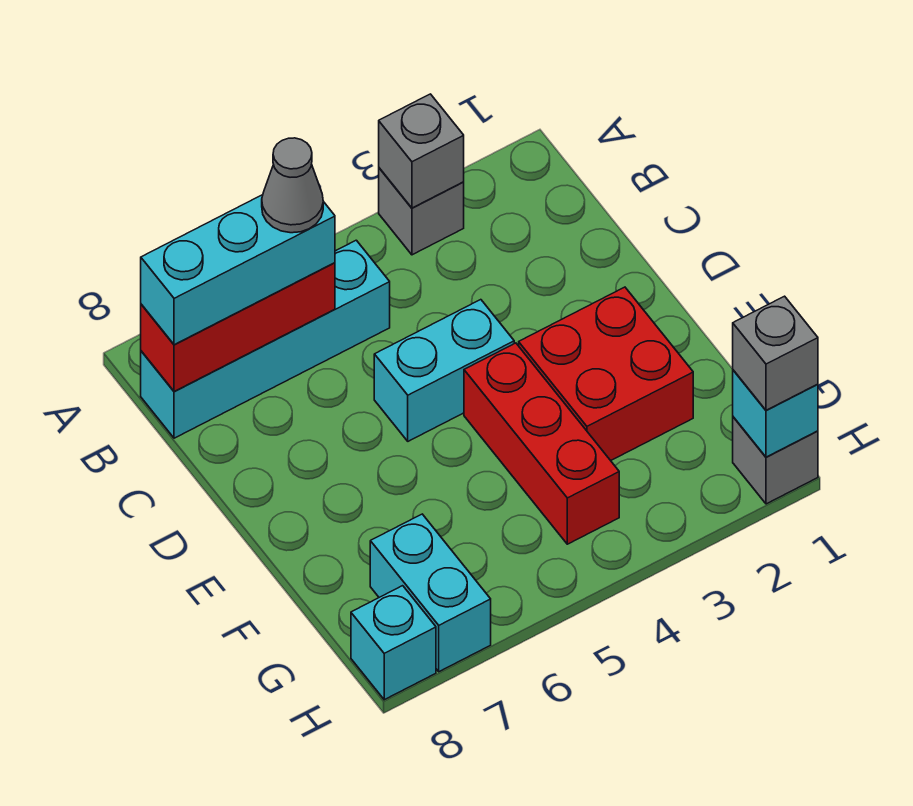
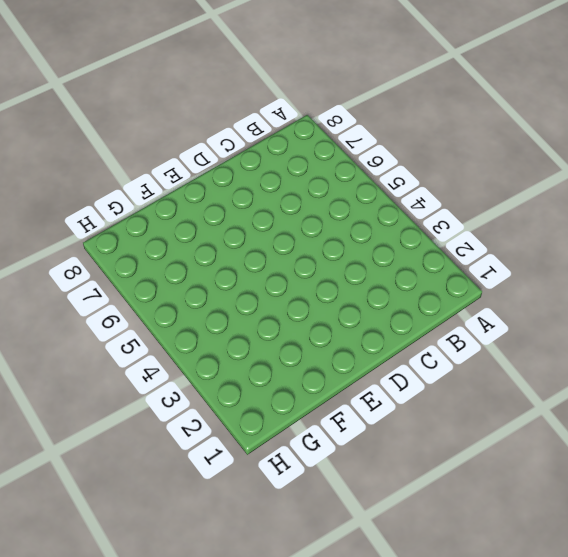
none -> grey 1x1 brick [379,168,464,255]
none -> cyan 1x4 brick [141,240,390,438]
none -> cyan 1x2 brick [374,300,514,441]

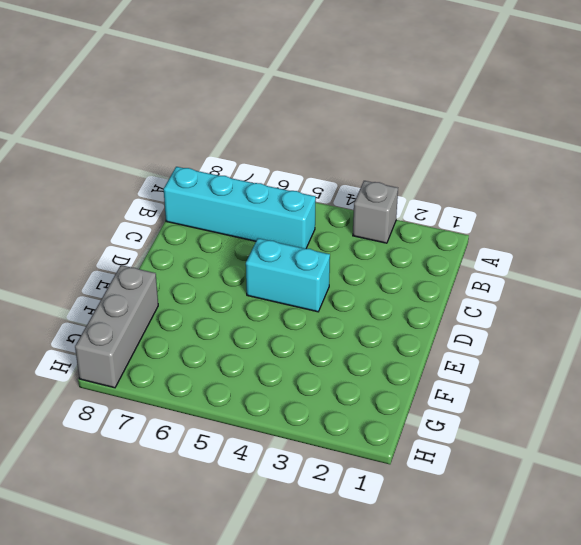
grey 1x3 brick [75,265,158,388] -> cyan 1x1 brick [351,586,436,700]
none -> red 2x2 brick [519,287,693,461]
none -> red 1x3 brick [464,343,619,544]
none -> cyan 1x2 brick [370,514,491,672]

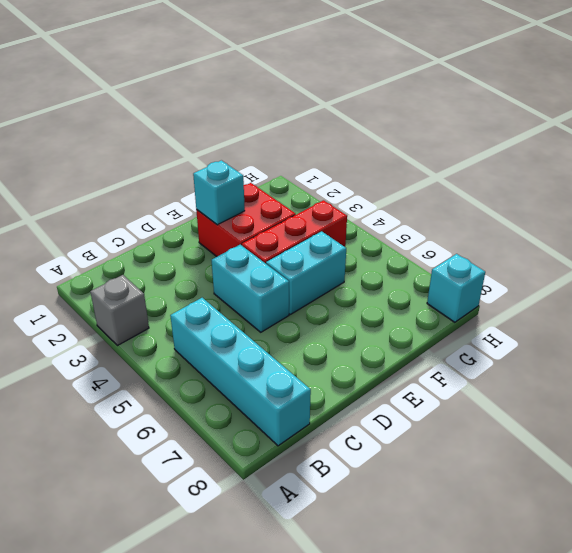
cyan 1x1 brick [193,160,245,225] -> cyan 1x1 brick moved to [733,370,818,457]
cyan 1x2 brick [266,231,346,314] -> cyan 1x2 brick moved to [370,514,491,672]
none -> grey 1x1 brick [733,417,818,504]
none -> grey 1x1 brick [379,94,464,208]
none -> red 1x3 brick [141,263,335,391]

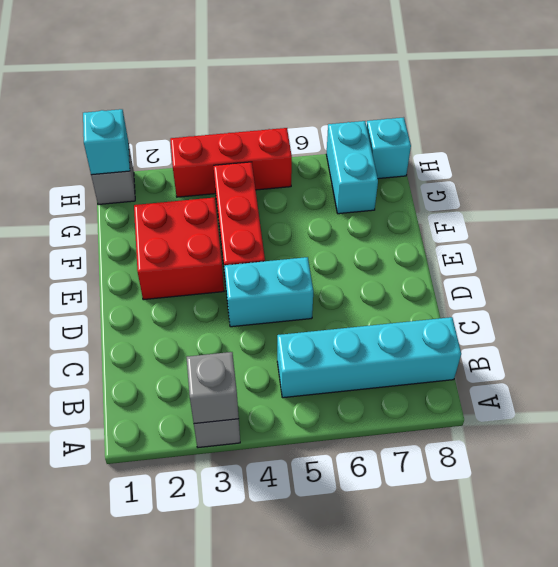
red 1x3 brick [170,128,292,197] -> red 1x3 brick moved to [141,263,335,391]
none -> cyan 1x3 brick [141,195,335,345]
none -> grey 1x1 brick [733,296,818,410]
none -> grey 1x1 cone [262,138,323,233]

